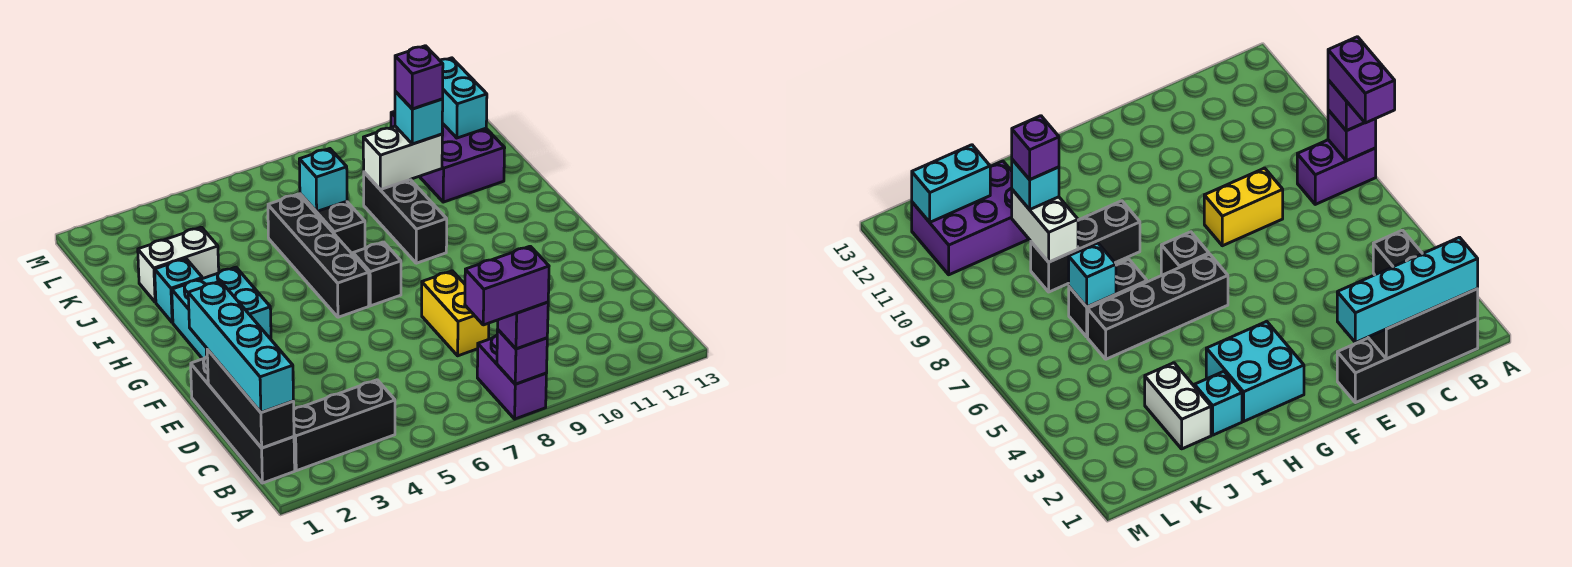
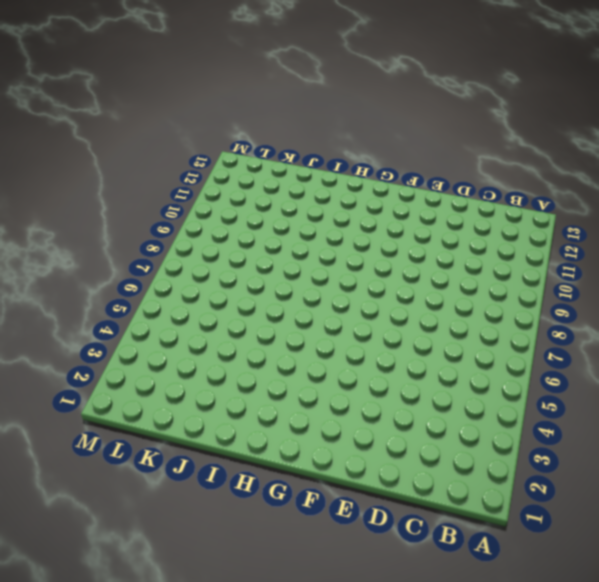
none -> purple 1x2 brick [477,335,546,419]
none -> black 1x4 brick [191,357,295,483]
none -> black 1x3 brick [294,380,395,471]

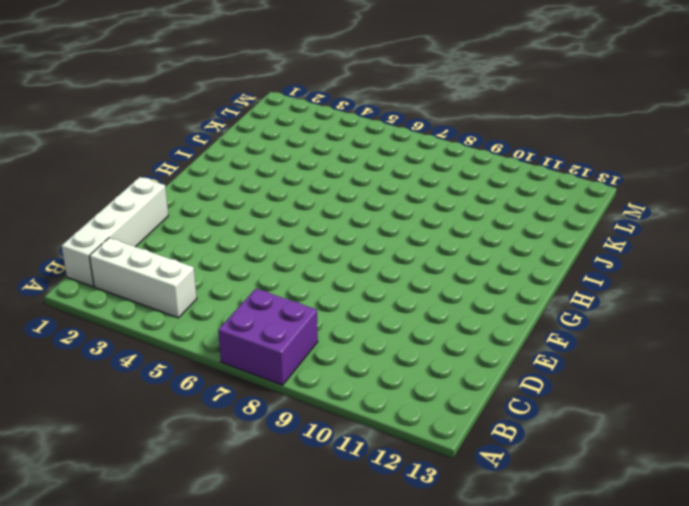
purple 2x2 brick [218,289,318,385] -> purple 1x2 brick [477,335,546,419]
white 1x4 brick [62,177,168,287] -> black 1x4 brick [191,357,295,483]
white 1x3 brick [89,238,197,318] -> black 1x3 brick [294,380,395,471]
none -> yellow 1x2 brick [422,271,489,356]
none -> cyan 2x2 brick [172,267,271,359]
none -> black 1x4 brick [268,194,369,317]

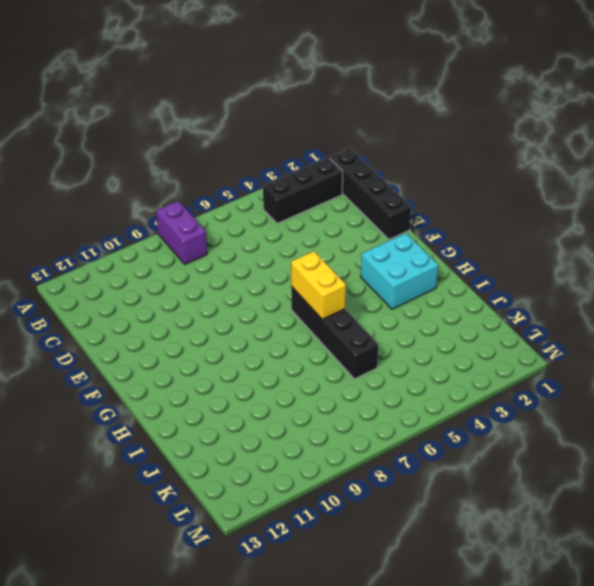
yellow 1x2 brick [291,251,346,319] -> yellow 1x2 brick moved to [422,271,489,356]
none -> black 1x1 brick [353,242,401,306]
none -> black 1x3 brick [364,172,447,263]
none -> cyan 1x1 brick [155,258,202,323]

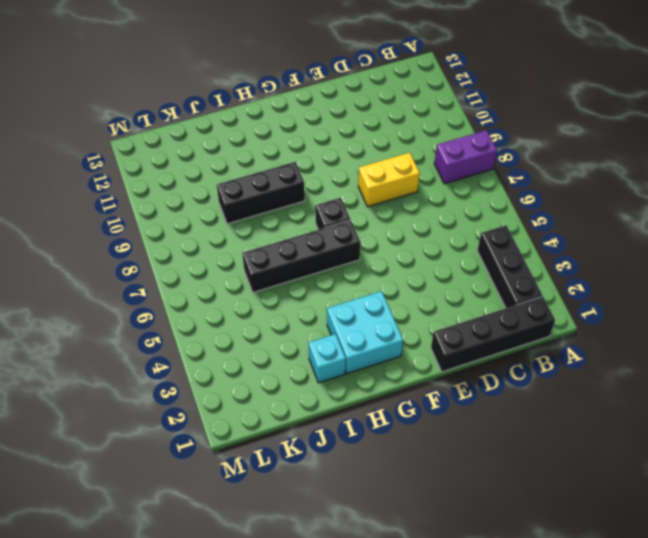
none -> black 1x2 brick [300,194,365,254]
none -> white 1x2 brick [138,227,219,302]
none -> purple 2x3 brick [391,111,505,202]

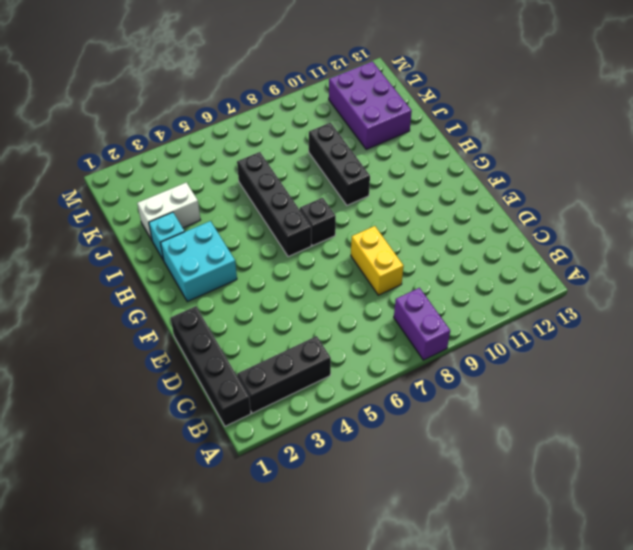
none -> black 1x2 brick [300,194,365,254]
none -> purple 1x1 brick [497,330,547,384]
none -> black 1x3 brick [207,350,294,448]

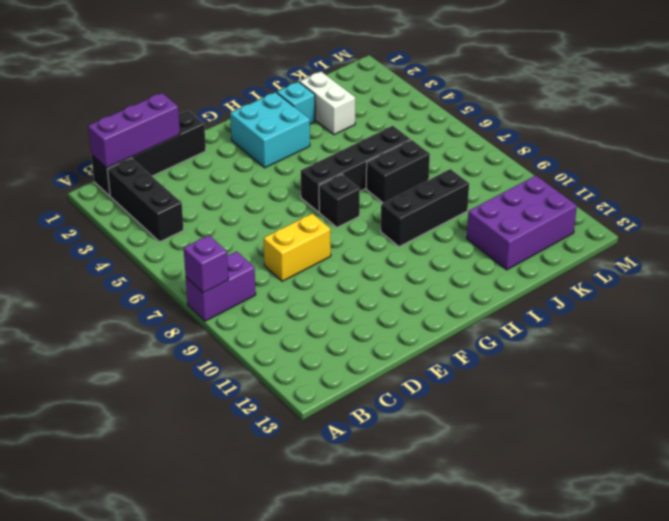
purple 1x3 brick [88,93,180,168] -> black 1x3 brick [207,350,294,448]
none -> cyan 1x1 brick [299,149,347,212]
none -> white 1x2 brick [363,126,442,190]
none -> cyan 1x2 brick [440,58,487,138]

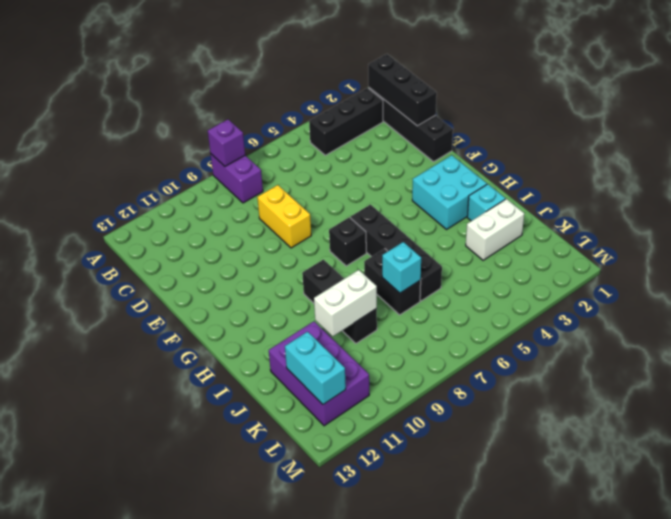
none -> purple 1x1 brick [498,302,548,349]
none -> cyan 1x4 brick [188,281,293,413]
none -> cyan 1x1 brick [395,92,443,144]

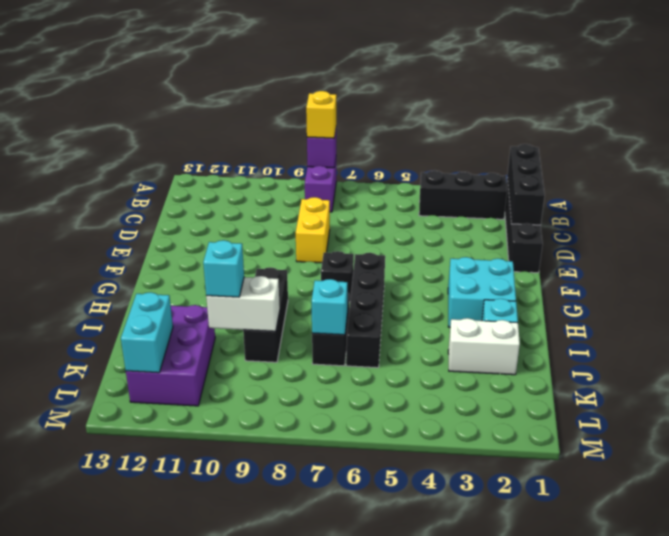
yellow 1x1 brick [306,91,336,138] -> purple 1x1 brick [498,302,548,349]
none -> cyan 1x4 brick [188,281,293,413]
none -> purple 1x2 brick [465,246,549,325]
none -> purple 1x1 brick [395,46,443,109]

